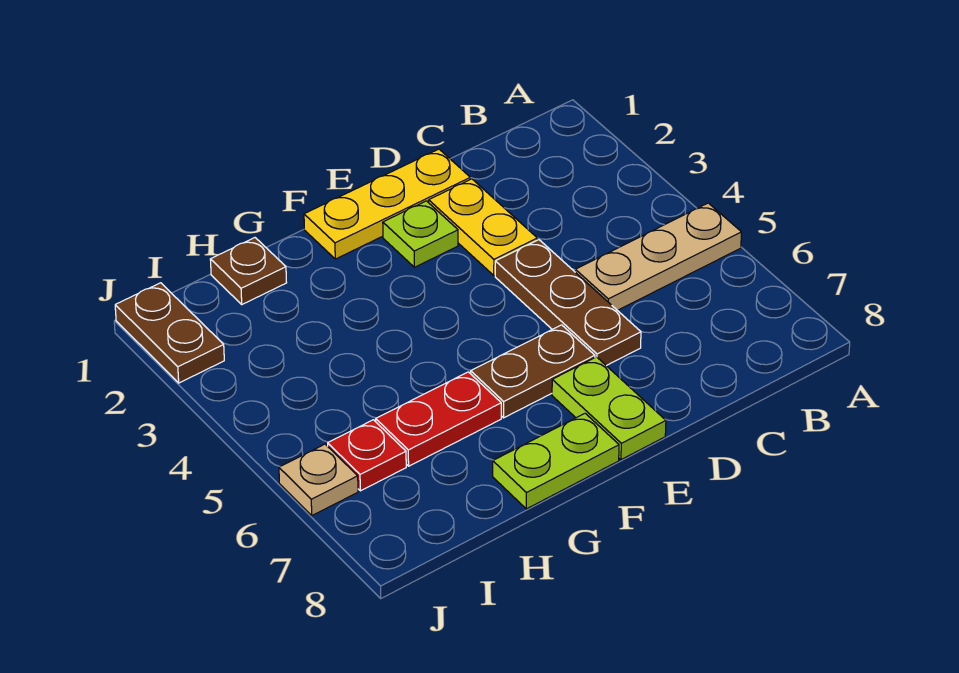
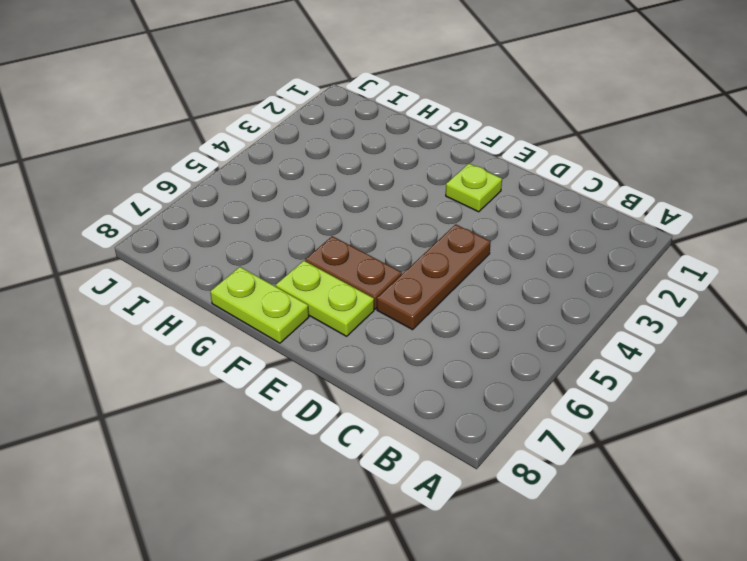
lime 1x2 plate [276,261,374,336] -> lime 1x2 plate turned to [552,357,666,460]
none -> tan 1x3 plate [575,203,742,311]
none -> yellow 1x3 plate [304,149,470,259]
none -> yellow 1x2 plate [429,179,537,275]

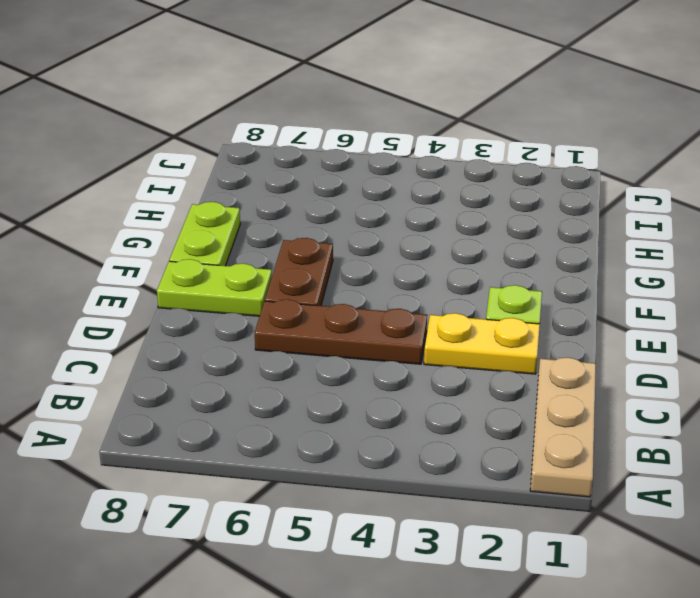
tan 1x3 plate [530,357,596,497] -> tan 1x3 plate moved to [575,203,742,311]
none -> yellow 1x3 plate [304,149,470,259]
none -> red 1x2 plate [376,372,501,466]
none -> brown 1x1 plate [210,238,287,304]

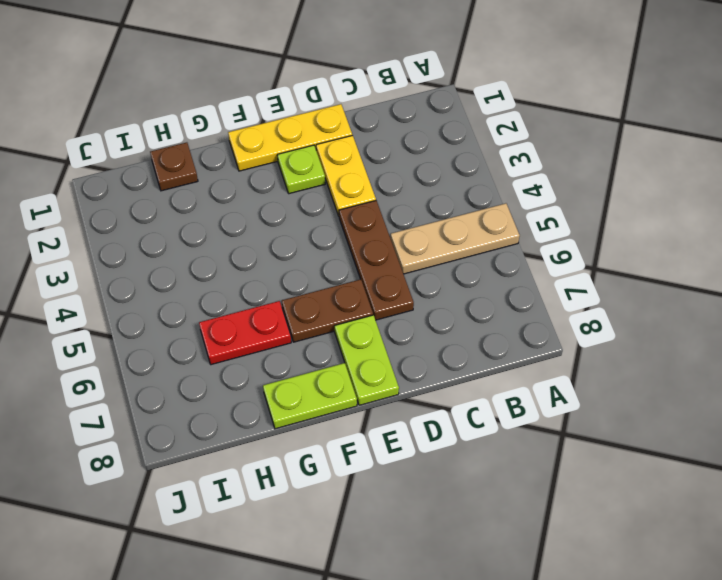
none -> red 1x1 plate [328,420,406,491]
none -> brown 1x2 plate [115,283,224,383]
none -> tan 1x1 plate [279,444,358,515]

